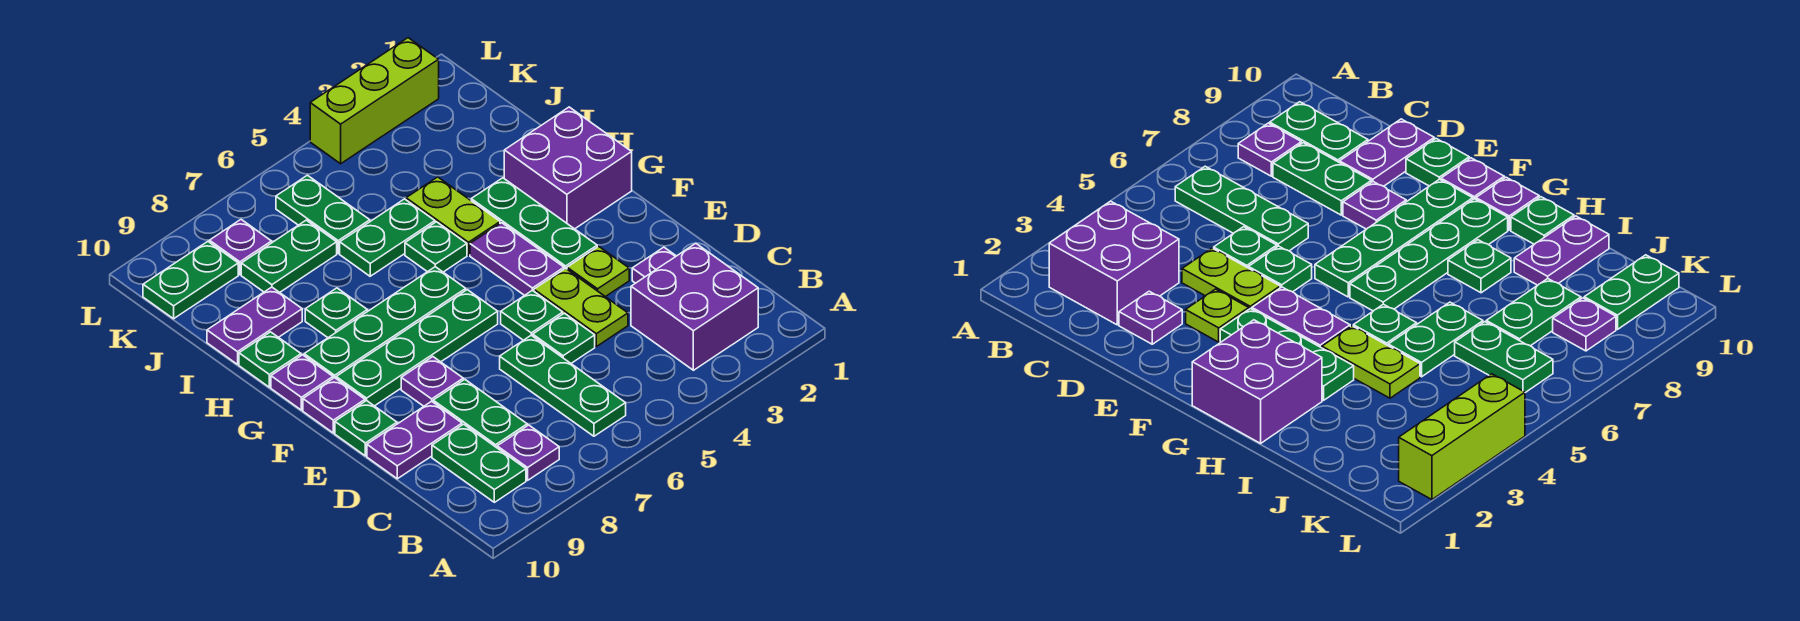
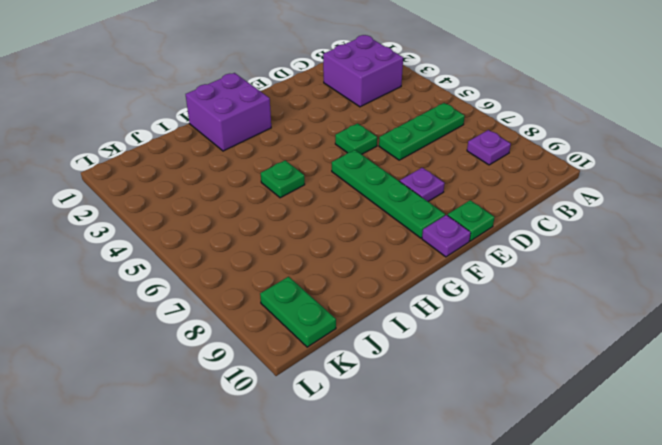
none -> green 1x2 plate [432,424,526,502]
none -> green 1x2 plate [433,379,527,448]
none -> purple 1x1 plate [632,247,676,283]
none -> lime 1x2 plate [534,268,628,347]

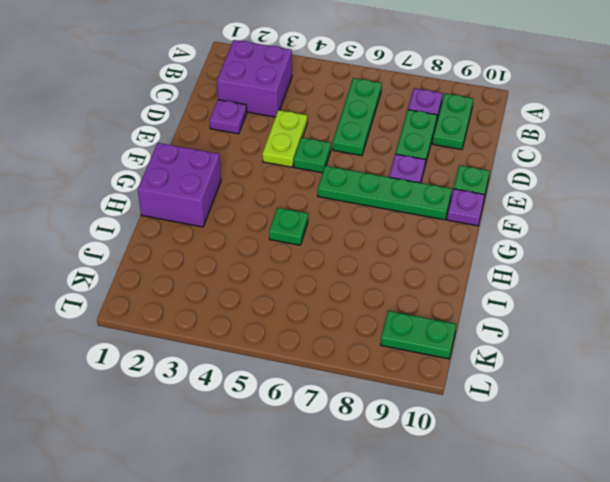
none -> green 1x1 plate [533,313,595,363]
none -> purple 1x2 plate [367,401,462,479]
none -> lime 1x1 plate [567,246,629,297]
none -> green 1x3 plate [471,178,597,269]

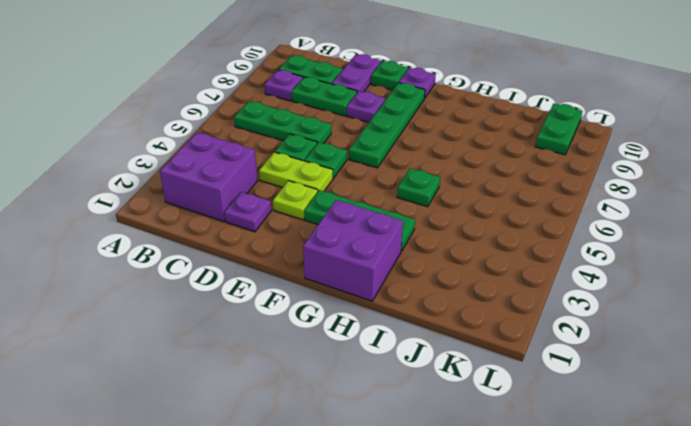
none -> purple 1x2 plate [470,223,564,295]
none -> green 1x4 plate [304,267,466,378]
none -> purple 1x1 plate [271,355,333,410]
none -> lime 1x2 plate [406,177,500,255]

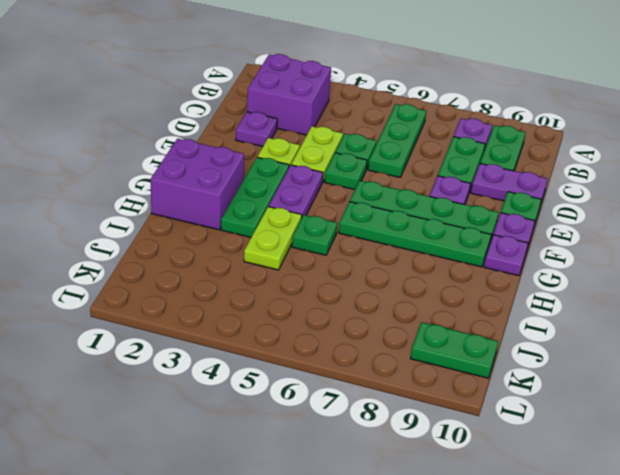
none -> green 1x1 plate [305,288,367,338]
none -> green 1x1 plate [239,332,301,387]
none -> green 1x2 plate [340,199,435,276]
none -> purple 1x2 plate [207,287,302,364]

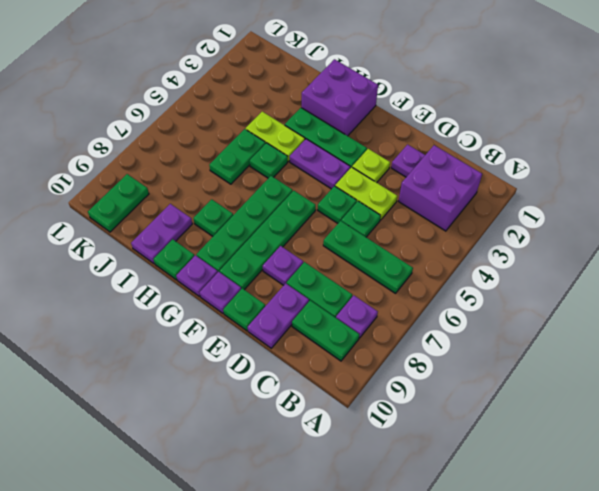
none -> green 1x2 plate [276,175,370,253]
none -> green 1x2 plate [241,220,337,292]
none -> purple 1x1 plate [209,220,272,275]
none -> lime 1x3 brick [310,38,439,164]

